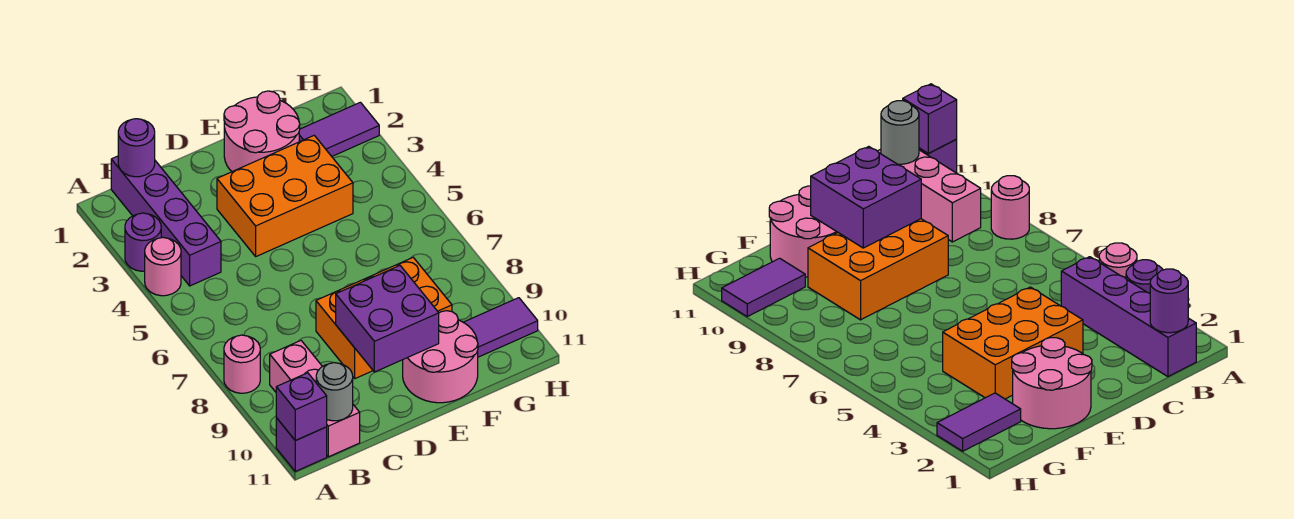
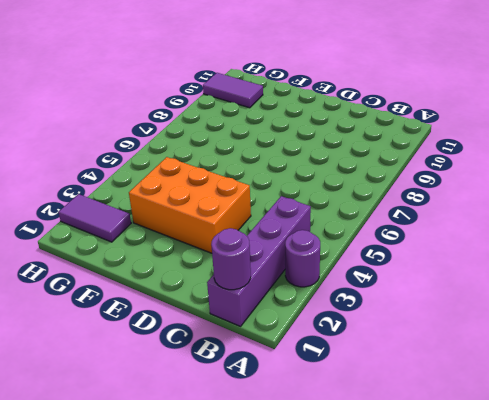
none -> pink 1x1 round brick [145,237,181,296]
none -> pink 1x1 round brick [224,335,260,393]
none -> purple 1x1 brick [276,418,327,471]

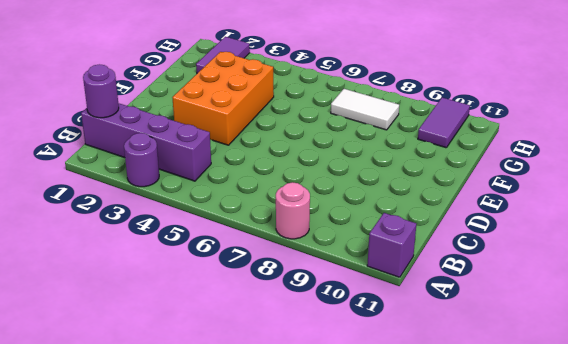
white 1x2 tile [331,89,399,130] -> none
none -> pink 1x1 round brick [145,237,181,296]
none -> pink 1x3 brick [270,341,360,457]
none -> orange 2x3 brick [316,258,452,379]

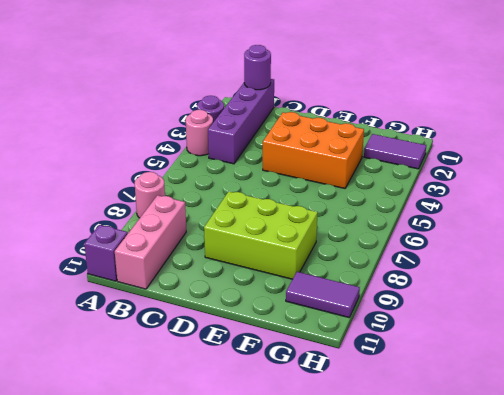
lime 2x3 brick [204,191,318,279] -> orange 2x3 brick [316,258,452,379]
none -> pink 2x2 round brick [224,91,300,172]
none -> pink 2x2 round brick [403,311,478,403]
none -> purple 1x1 brick [276,373,327,440]

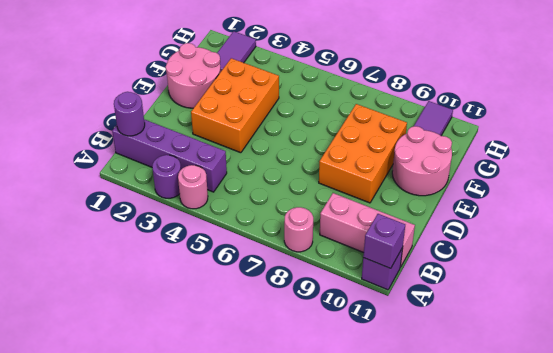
none -> grey 1x1 round brick [316,363,353,421]
none -> purple 2x2 brick [336,266,439,372]

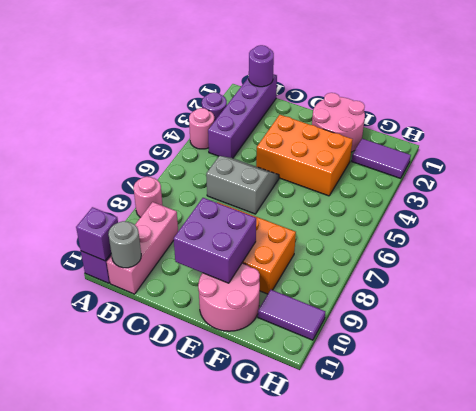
grey 2x2 slope [206,156,279,214] -> none

